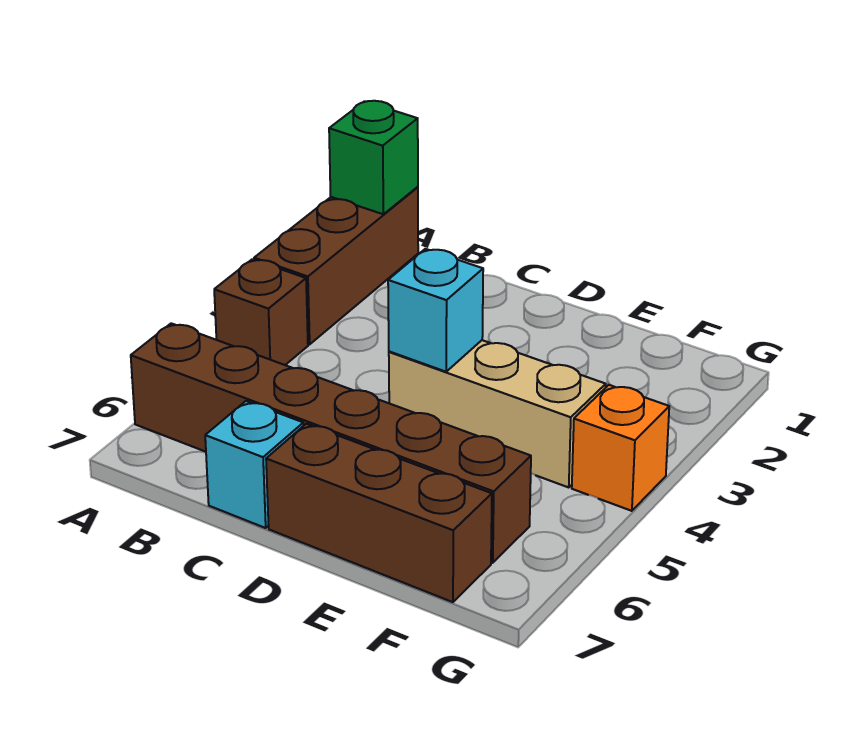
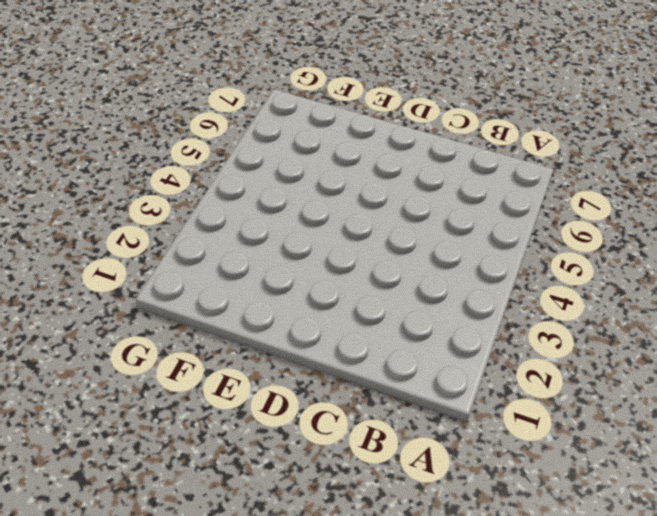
none -> brown 1x3 brick [254,187,418,344]
none -> brown 1x1 brick [214,259,308,365]

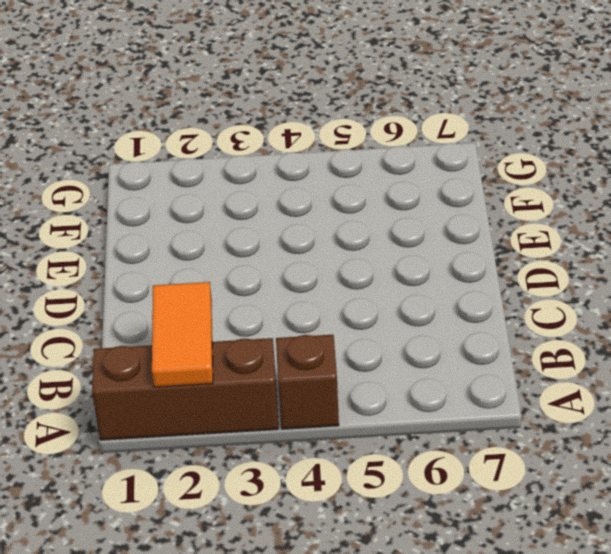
orange 1x2 tile [152,282,213,387] -> none
none -> brown 1x6 brick [131,323,531,563]
none -> cyan 1x1 brick [205,401,303,528]

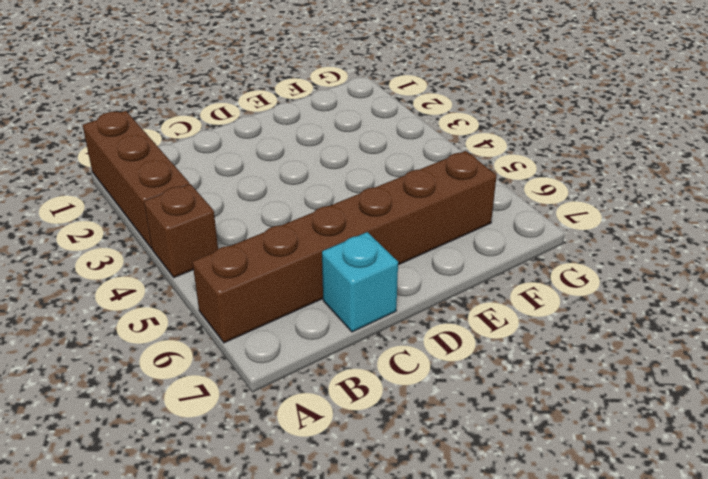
none -> tan 1x3 brick [389,340,606,487]
none -> brown 1x3 brick [266,424,492,602]

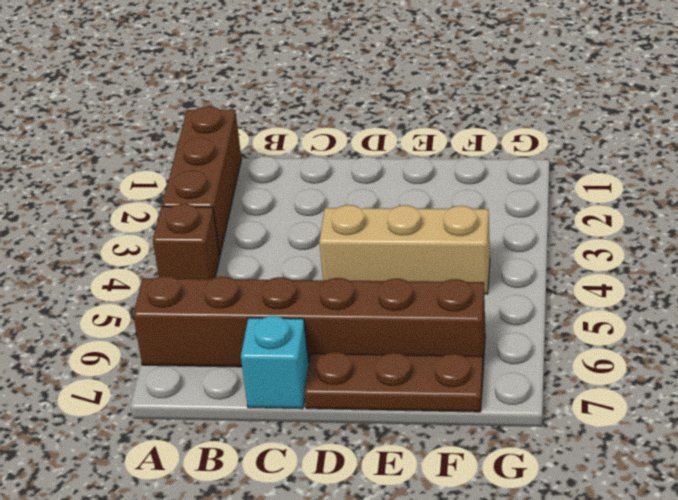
brown 1x3 plate [304,352,483,412] -> brown 1x3 brick [266,424,492,602]
none -> orange 1x1 brick [572,385,669,511]
none -> green 1x1 brick [329,101,418,214]

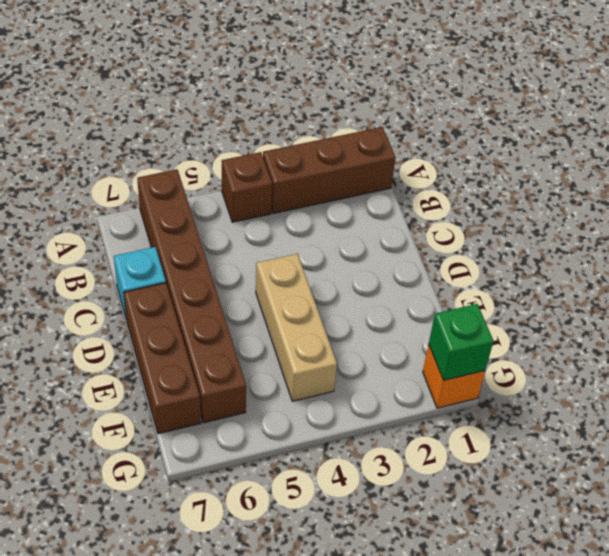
orange 1x1 brick [423,344,485,408] -> orange 1x1 brick moved to [572,385,669,511]
green 1x1 brick [429,304,493,381] -> green 1x1 brick moved to [329,101,418,214]
none -> cyan 1x1 brick [388,249,483,372]

